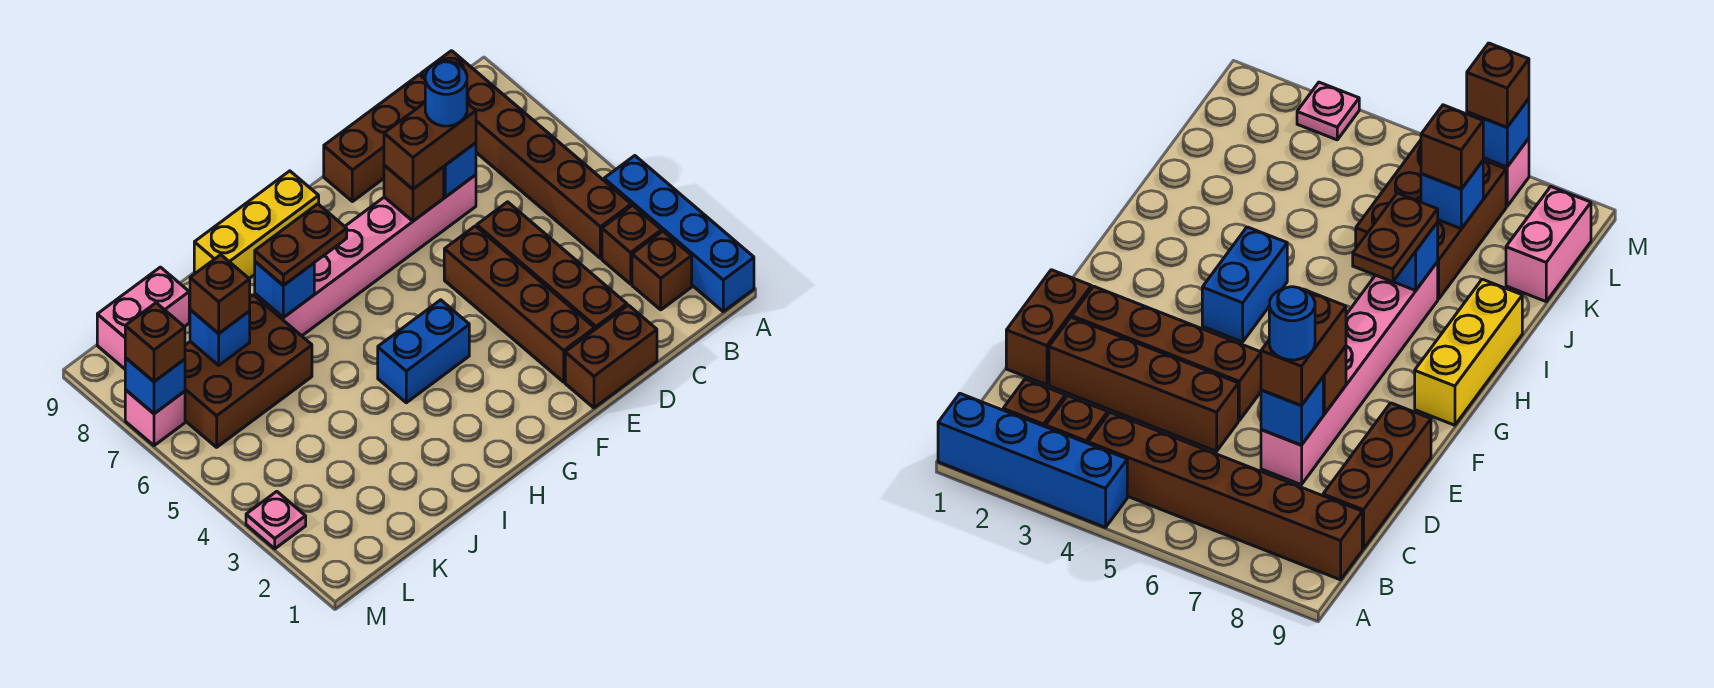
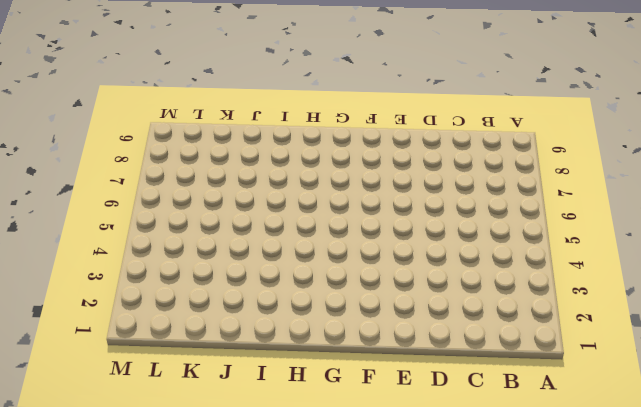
none -> blue 1x4 brick [604,156,754,312]
none -> brown 1x1 brick [632,231,692,310]
none -> brown 1x1 brick [602,205,661,284]

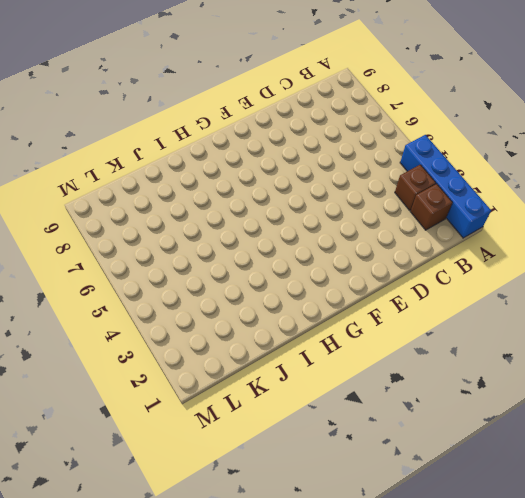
none -> brown 1x6 brick [421,51,631,258]
none -> brown 1x3 brick [324,75,425,202]
none -> brown 1x2 brick [565,305,657,408]

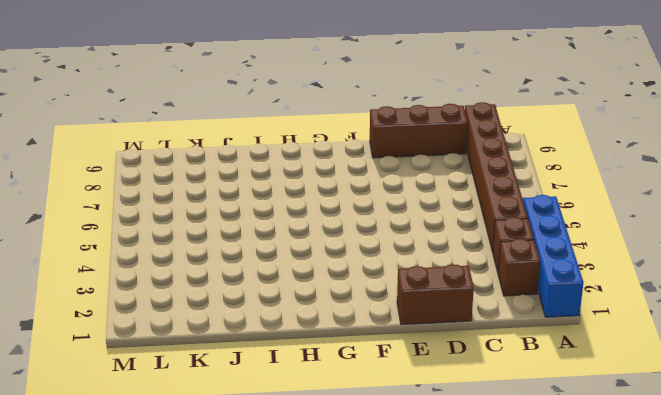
none -> brown 1x4 brick [477,202,627,329]
none -> pink 1x6 brick [255,175,476,336]
none -> brown 1x4 brick [444,226,595,382]

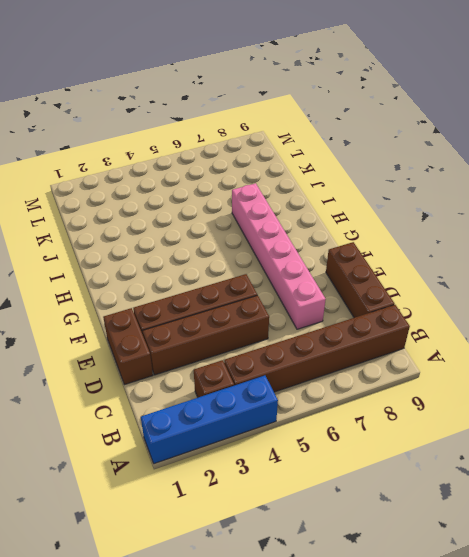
none -> brown 1x1 brick [632,231,692,310]
none -> blue 1x2 brick [378,300,469,403]
none -> yellow 1x3 brick [194,171,319,278]

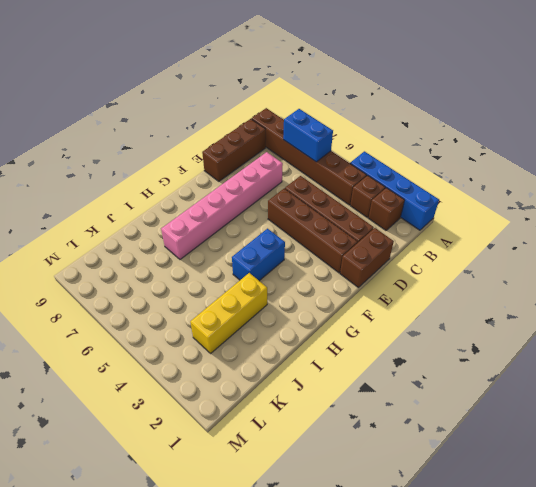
blue 1x2 brick [283,109,333,162] -> none
yellow 1x3 brick [190,273,267,353] -> yellow 1x3 brick moved to [194,171,319,278]
none -> brown 2x3 brick [185,295,312,447]
none -> pink 1x2 brick [97,267,189,369]
none -> pink 1x1 plate [246,491,306,549]

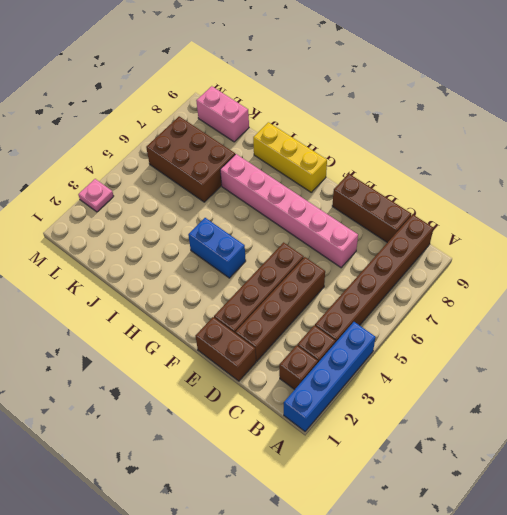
none -> pink 1x1 brick [125,390,185,446]
none -> blue 1x1 brick [444,143,476,197]
none -> brown 1x1 brick [384,165,444,221]

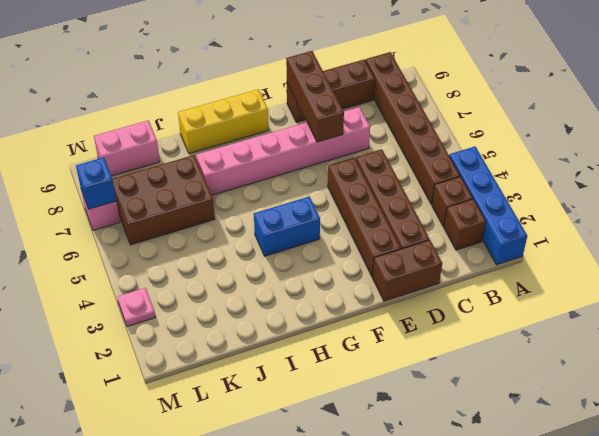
brown 1x3 brick [286,51,344,142] -> brown 1x1 brick [384,165,444,221]
none -> blue 1x1 brick [444,143,476,197]
none -> blue 1x1 brick [255,262,314,318]
none -> blue 1x1 brick [190,310,250,365]

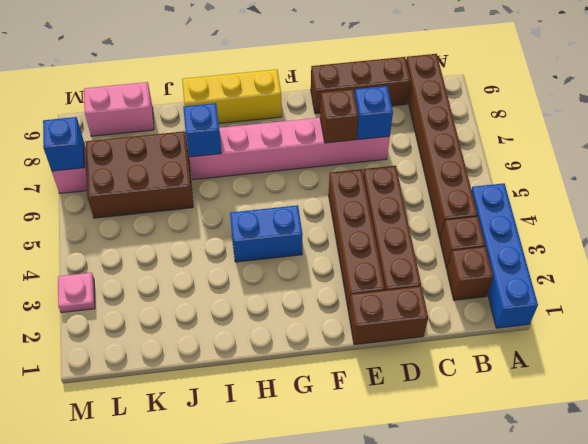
none -> blue 1x1 brick [190,310,250,365]
none -> brown 1x2 brick [384,103,476,189]
none -> brown 1x2 plate [255,204,347,286]

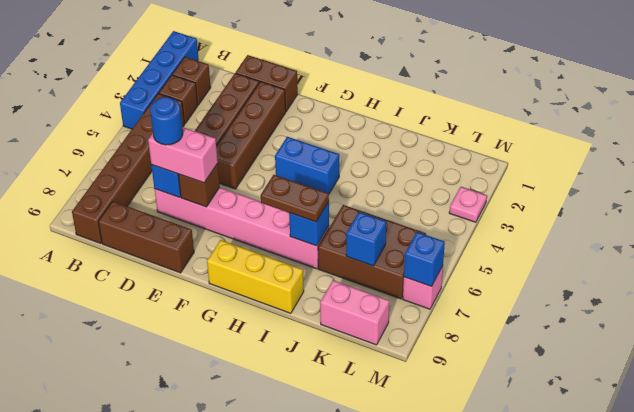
pink 1x2 brick [148,127,218,183] -> brown 1x2 brick [384,103,476,189]
none -> brown 1x1 brick [190,255,250,333]
none -> brown 1x1 brick [125,303,185,382]

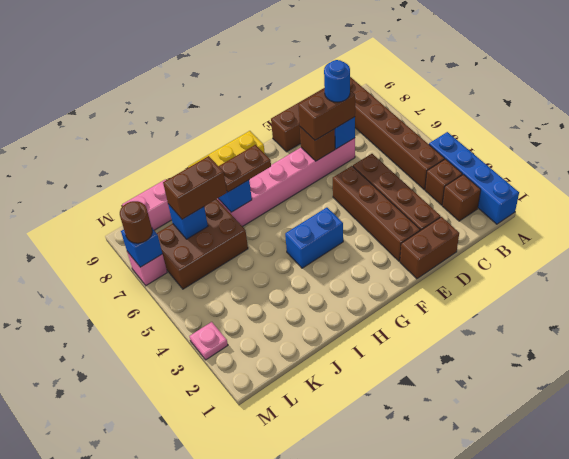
brown 1x2 brick [163,156,227,219] -> brown 1x1 brick [190,255,250,333]
brown 1x1 round brick [120,201,152,243] -> brown 1x1 brick [125,303,185,382]

